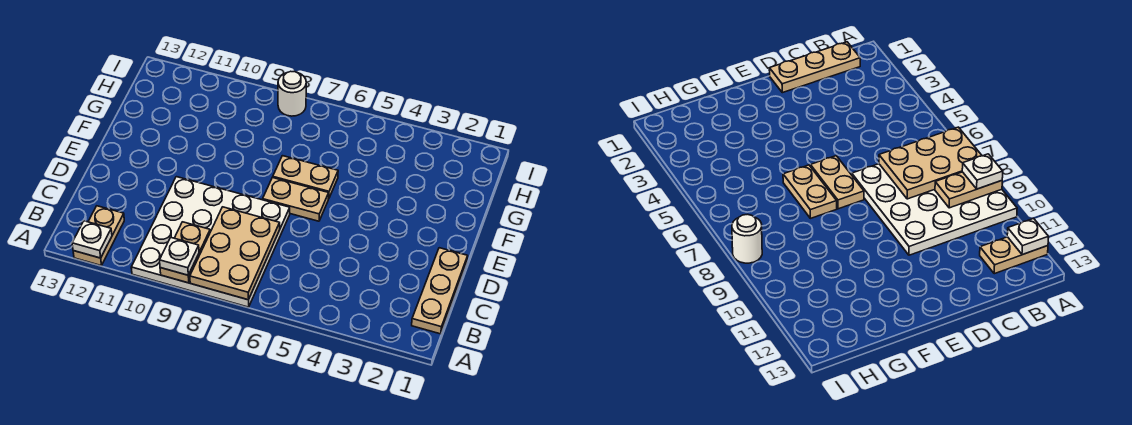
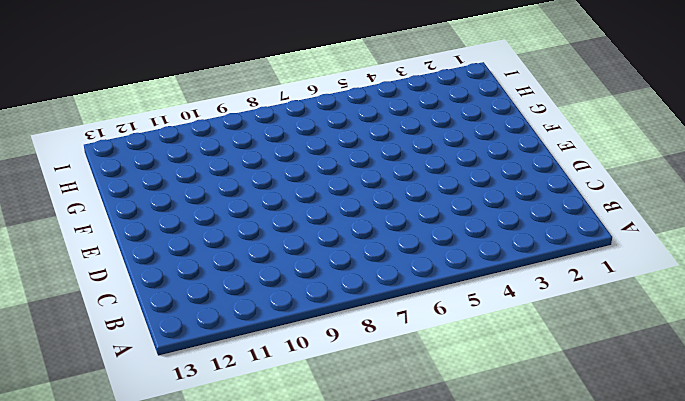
none -> white 4x4 plate [131,177,290,307]
none -> tan 1x2 plate [73,206,124,266]

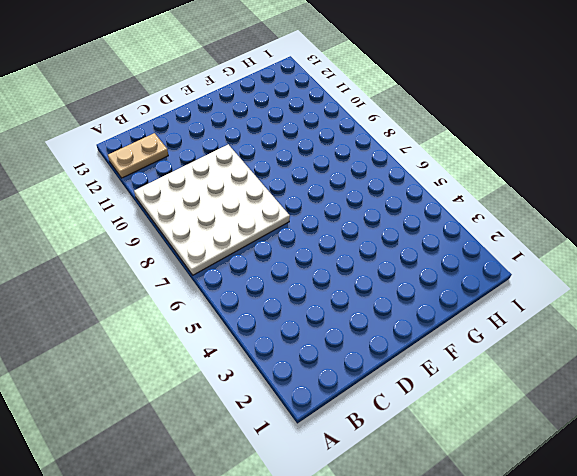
none -> tan 1x3 plate [412,248,468,334]
none -> tan 1x2 plate [263,178,329,221]

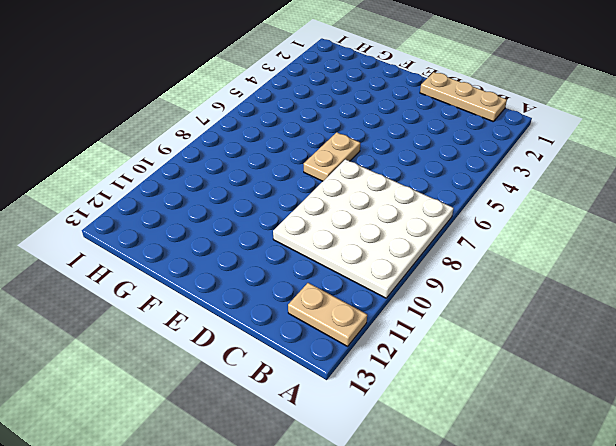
none -> tan 1x2 plate [273,156,338,199]
none -> white 1x1 round brick [278,71,306,116]

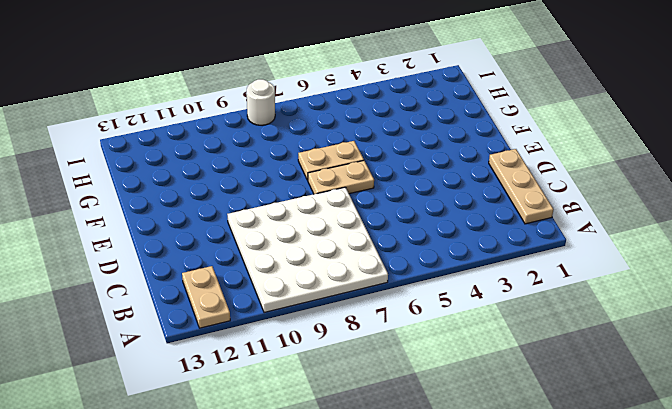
none -> tan 2x3 plate [190,207,280,300]
none -> tan 1x2 plate [160,222,210,283]

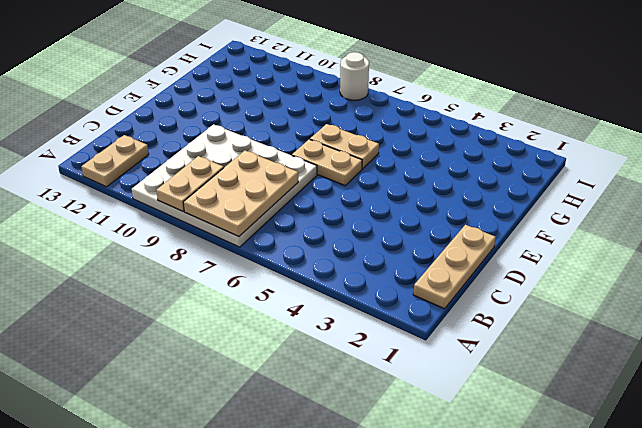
none -> white 1x1 plate [72,221,112,258]
none -> white 1x1 plate [160,238,199,275]

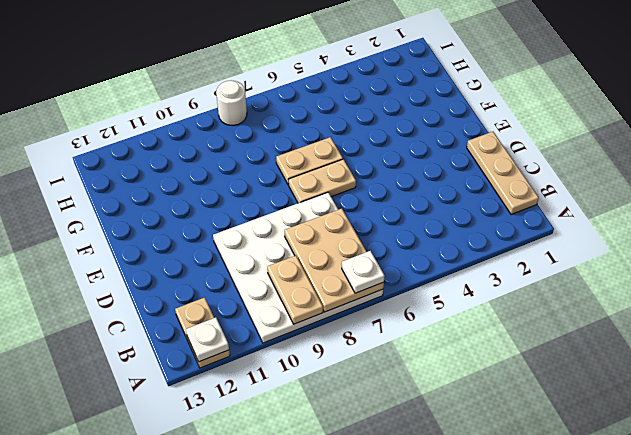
white 1x1 plate [342,251,385,293] -> white 1x1 plate moved to [160,238,199,275]

